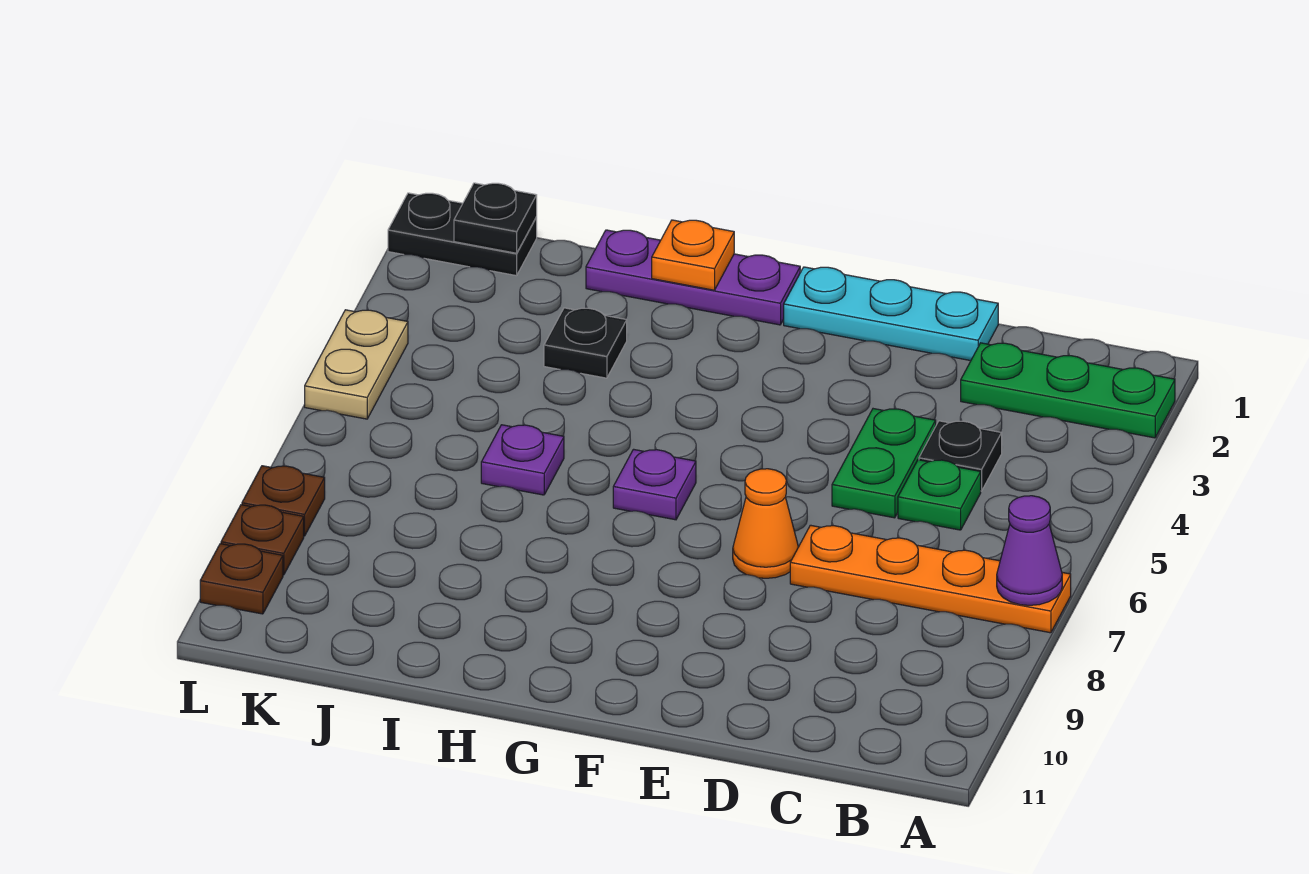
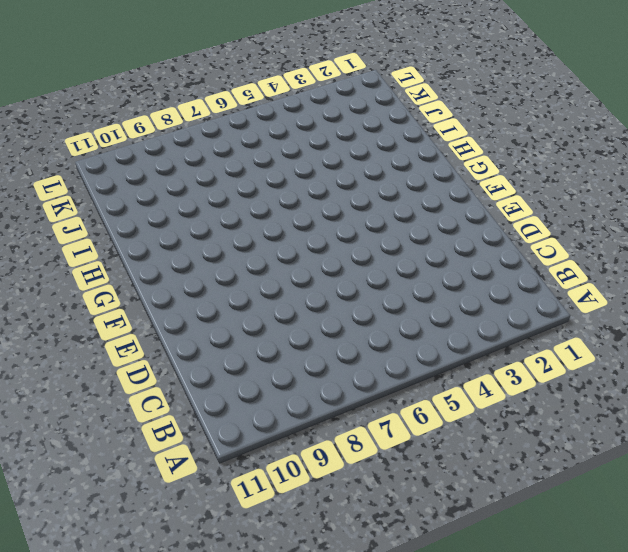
none -> green 1x3 plate [961,343,1175,438]
none -> orange 1x4 plate [790,525,1071,633]
none -> black 1x1 plate [919,421,1002,491]

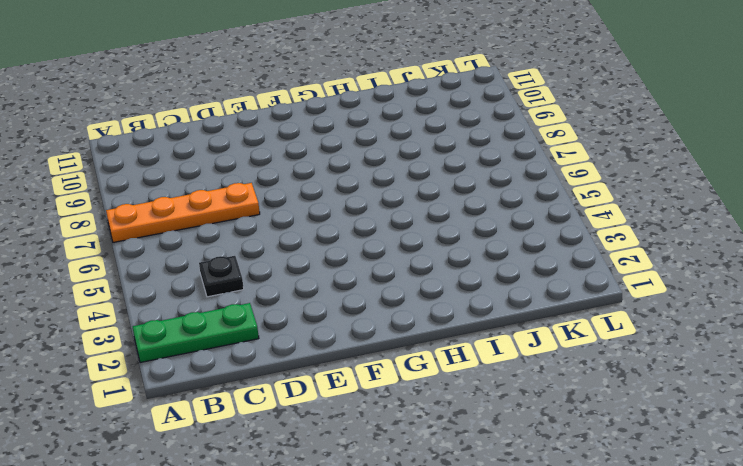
none -> green 1x1 plate [898,460,981,530]
none -> cyan 1x3 plate [784,267,998,361]
none -> green 1x2 plate [832,409,936,518]

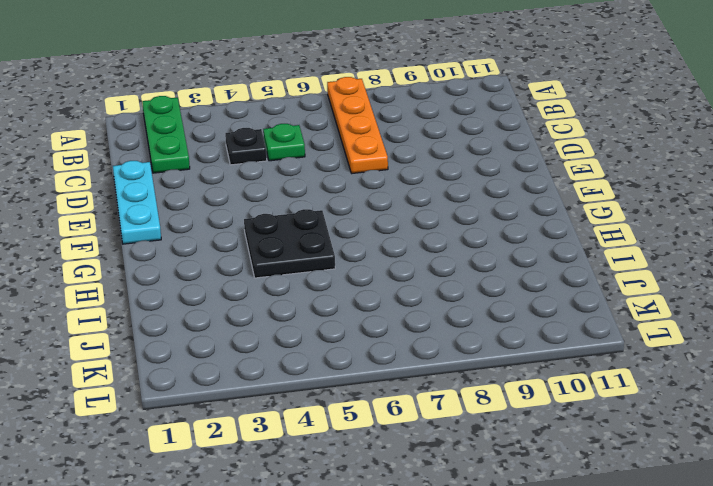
black 2x2 plate [244,209,335,278] -> none
none -> green 1x2 plate [832,409,936,518]
none -> orange 1x1 cone [733,469,798,578]
none -> purple 1x3 plate [586,230,800,325]

